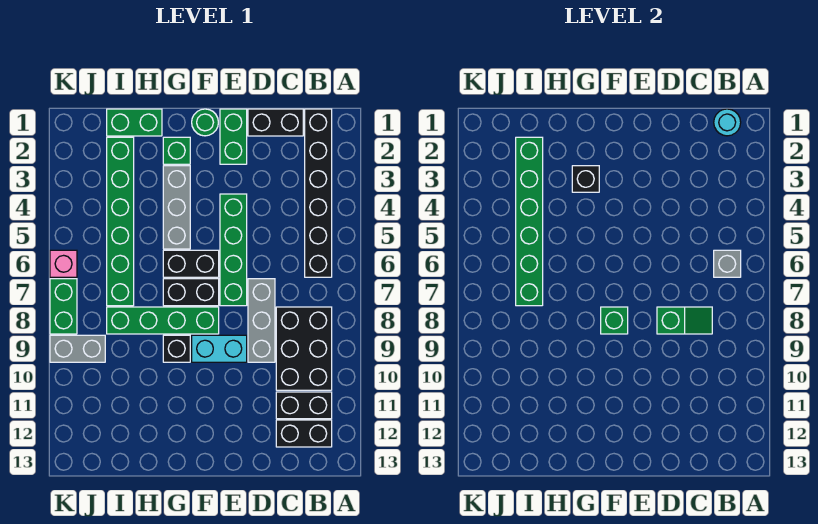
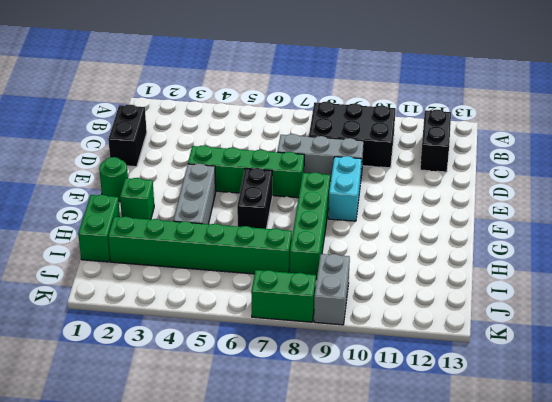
grey 1x3 brick [173,164,216,224] -> grey 1x3 brick turned to [163,166,190,249]
none -> black 1x6 brick [305,109,332,277]
none -> black 1x2 brick [276,392,332,419]
none -> green 1x2 brick [220,109,247,164]

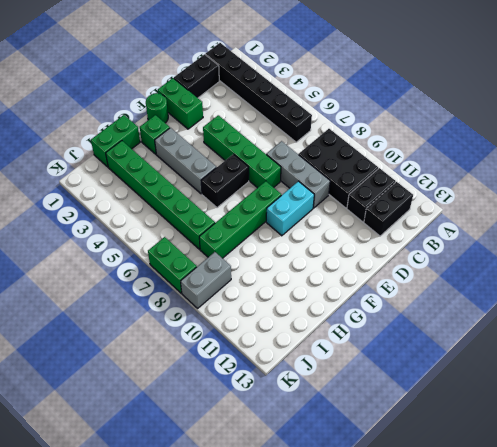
none -> black 1x2 brick [163,279,219,306]
none -> black 1x1 brick [163,335,190,362]
none -> pink 1x1 brick [50,250,77,277]

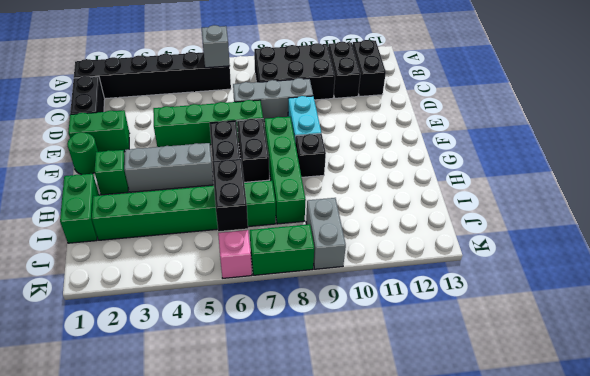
black 1x2 brick [212,159,248,231] -> green 1x6 brick [516,137,543,306]
none -> cyan 1x1 round brick [714,109,741,136]
none -> green 1x2 slope [657,307,712,334]
none -> green 1x1 brick [601,307,628,334]

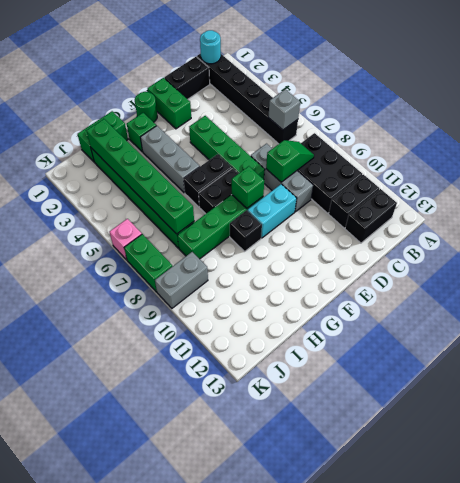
none -> black 1x1 brick [572,166,599,192]

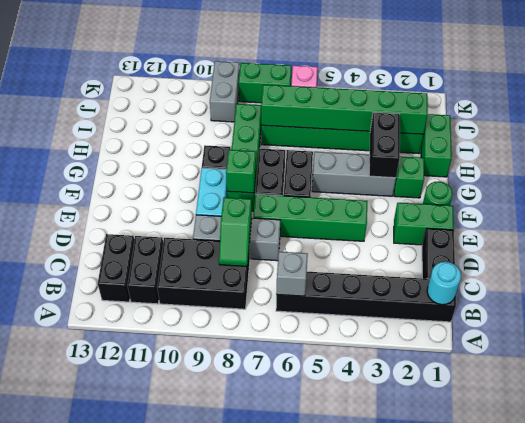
black 1x2 brick [369,112,400,178] -> black 1x1 brick [572,166,599,192]

